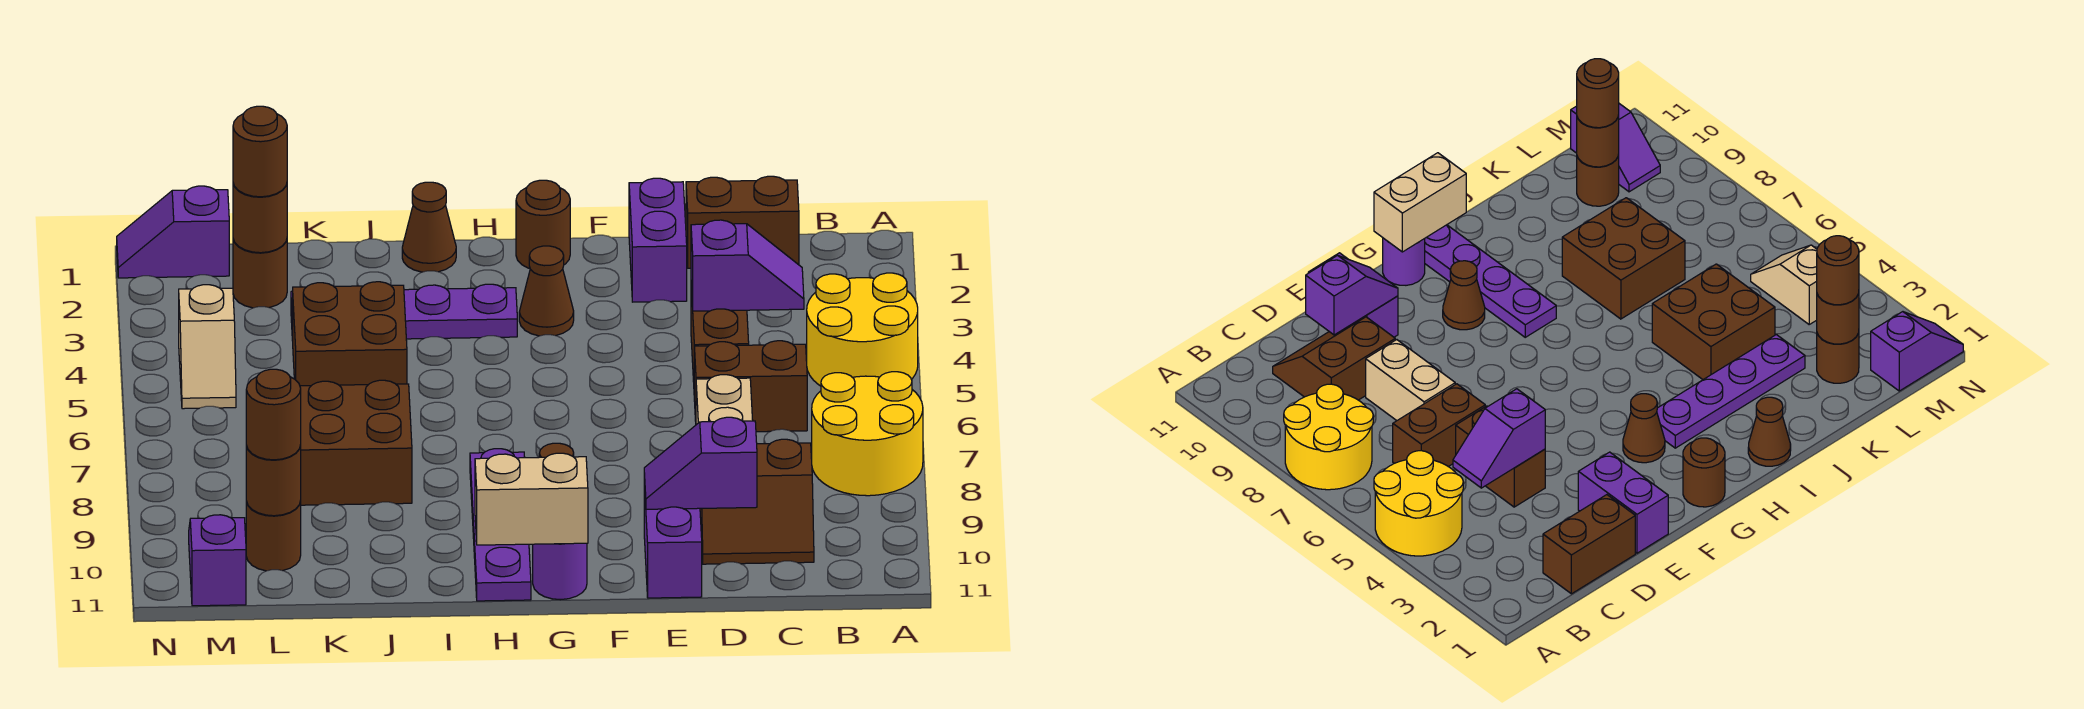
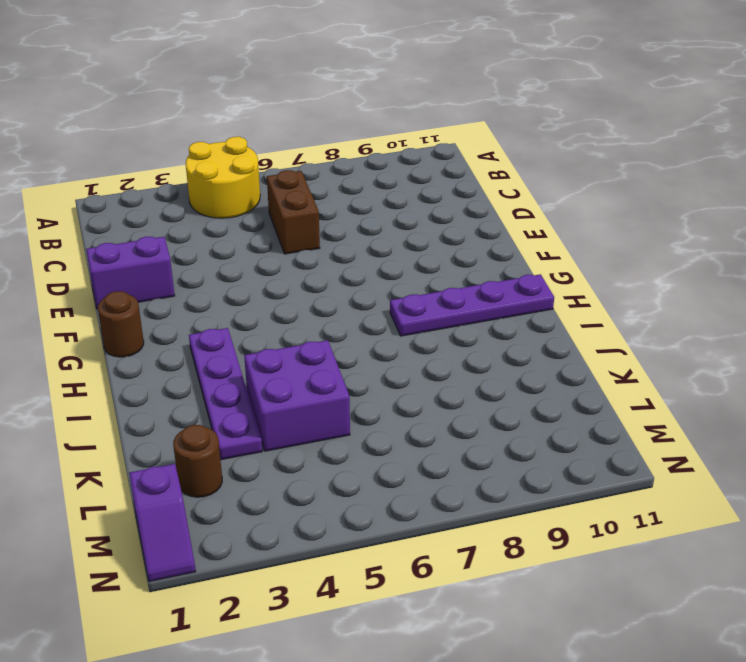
purple 2x2 brick [244,340,350,451] -> brown 2x2 brick [292,282,407,386]
none -> yellow 2x2 round brick [812,372,923,496]
none -> brown 1x2 brick [686,176,799,268]
none -> brown 2x2 slope [700,439,814,564]
none -> brown 1x2 brick [691,287,749,382]

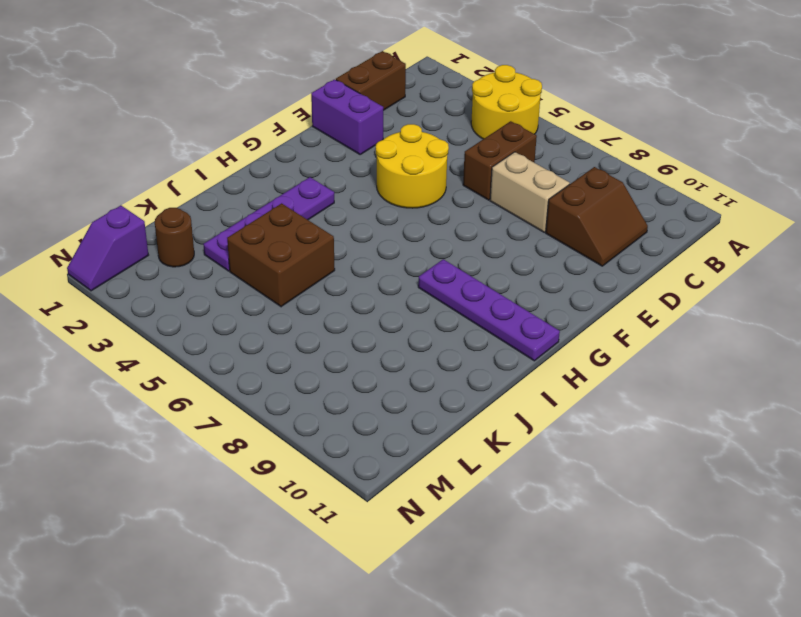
yellow 2x2 round brick [376,124,449,208] -> yellow 2x2 round brick moved to [812,372,923,496]
none -> brown 1x2 brick [691,287,749,382]
none -> purple 1x2 brick [644,484,702,598]
none -> brown 1x1 round brick [516,180,570,268]
none -> brown 1x1 cone [519,246,574,336]

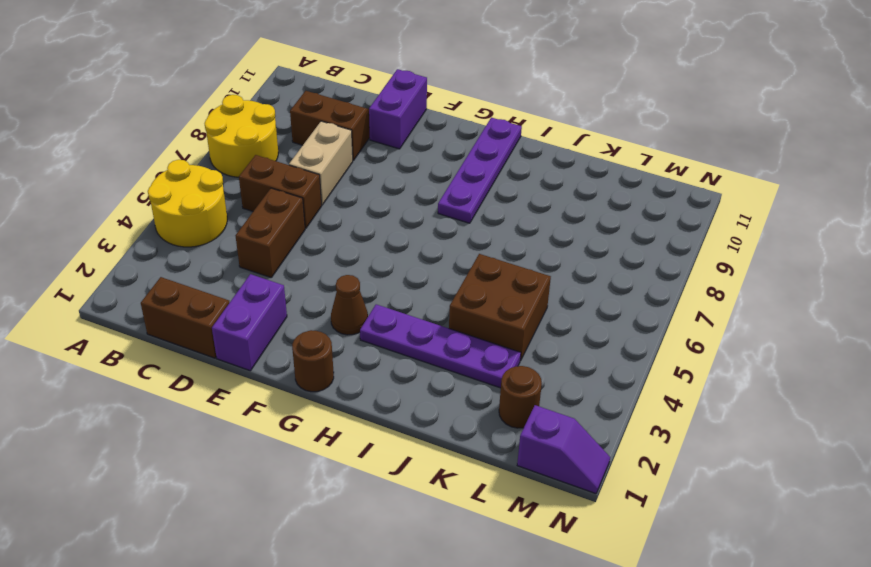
none -> brown 1x1 cone [1443,261,1485,330]
none -> purple 1x1 round brick [533,543,587,600]
none -> brown 1x1 cone [402,182,456,272]
none -> brown 2x2 brick [300,380,412,505]

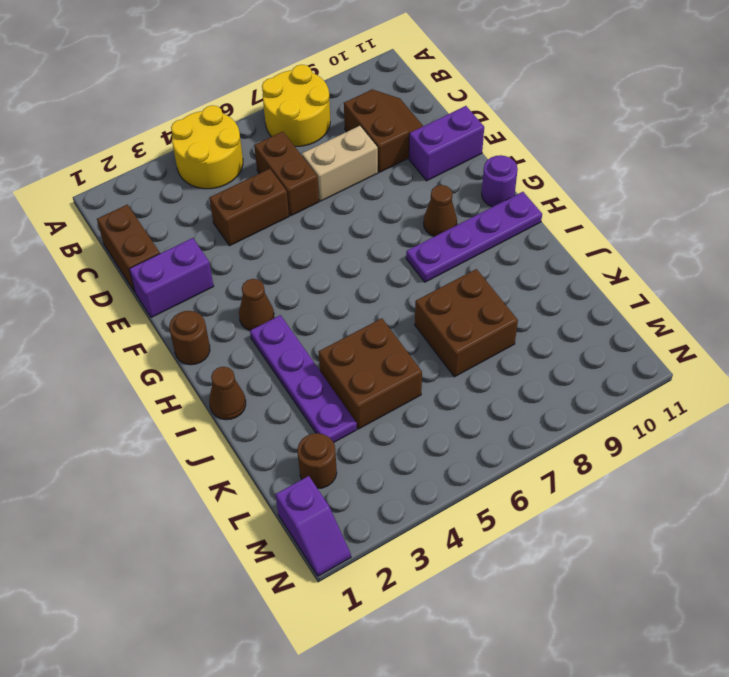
none -> brown 1x1 round brick [246,501,301,571]
none -> tan 1x2 slope [179,285,236,409]
none -> purple 1x2 slope [189,515,246,606]
none -> purple 1x2 slope [691,220,804,311]

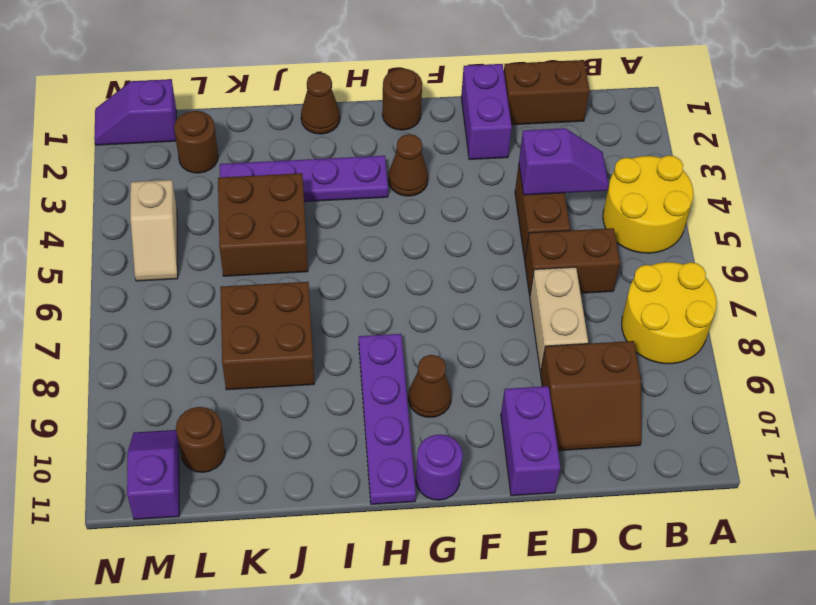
none -> purple 1x2 slope [644,417,757,509]
none -> tan 1x2 brick [475,453,588,545]
none -> brown 1x1 round brick [233,183,287,253]
none -> brown 1x1 round brick [246,445,301,516]

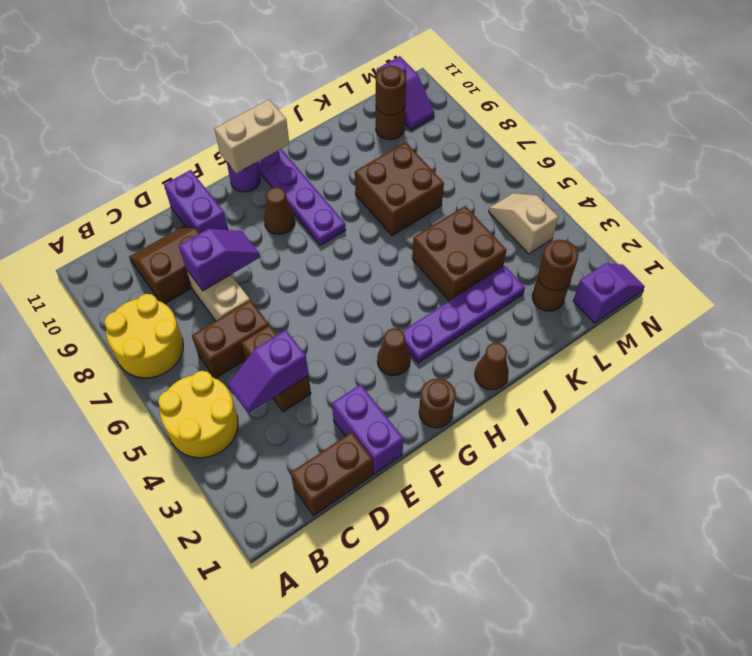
purple 1x2 slope [179,229,260,291] -> purple 1x2 slope moved to [644,417,757,509]
none -> brown 1x1 round brick [233,106,287,197]
none -> brown 1x1 round brick [246,369,301,460]

